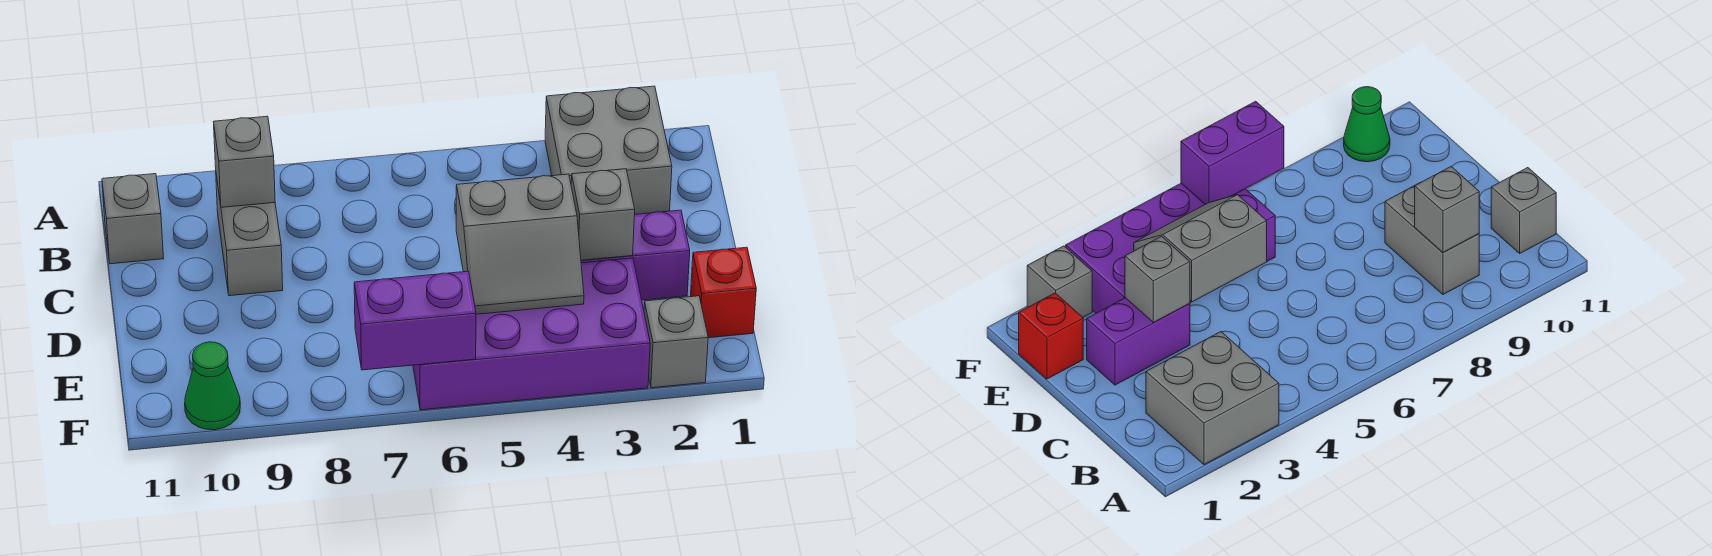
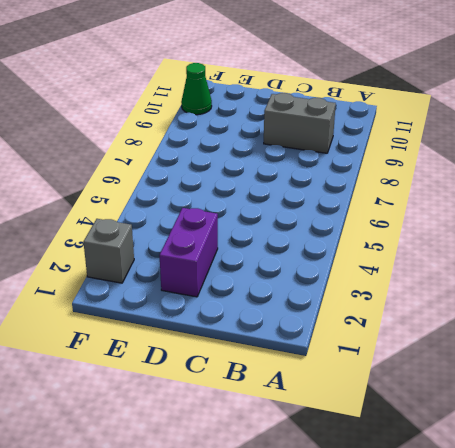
none -> grey 2x2 brick [545,86,672,215]
none -> grey 1x1 brick [102,174,164,264]
none -> red 1x1 brick [690,247,756,338]

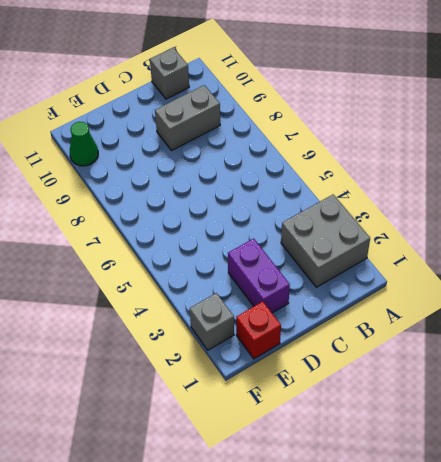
none -> purple 2x4 brick [413,258,650,410]
none -> grey 1x1 brick [214,116,275,207]
none -> grey 1x1 brick [571,169,635,260]

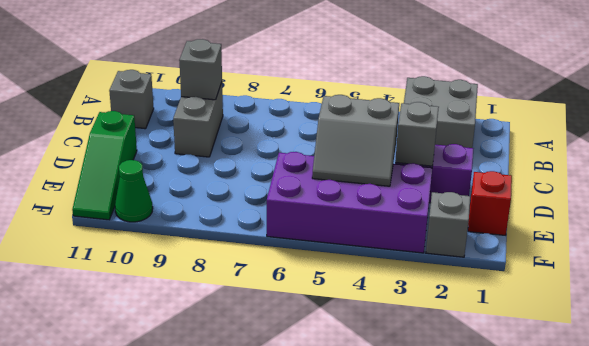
green 1x3 slope [72,111,137,220] -> none
none -> purple 1x2 brick [354,271,476,370]

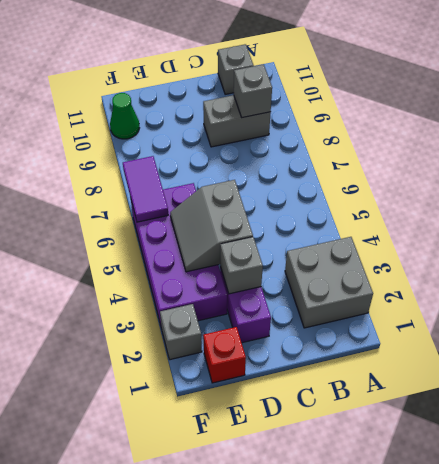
purple 1x2 tile [123,156,168,222] -> purple 1x2 brick [354,271,476,370]

